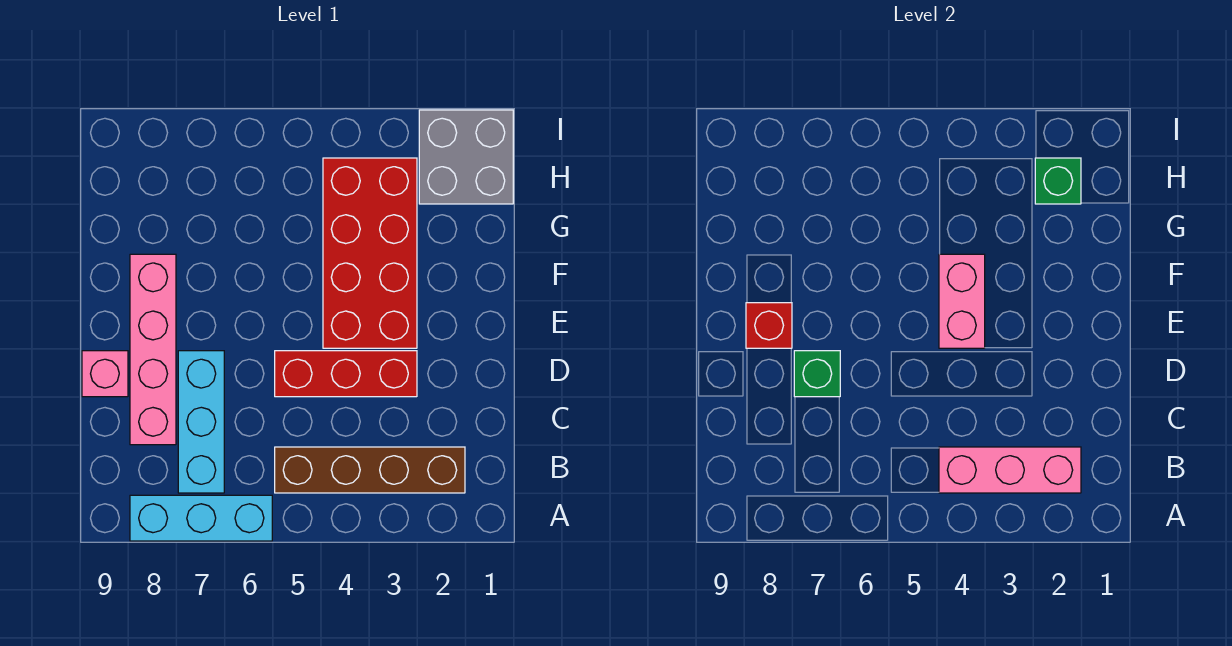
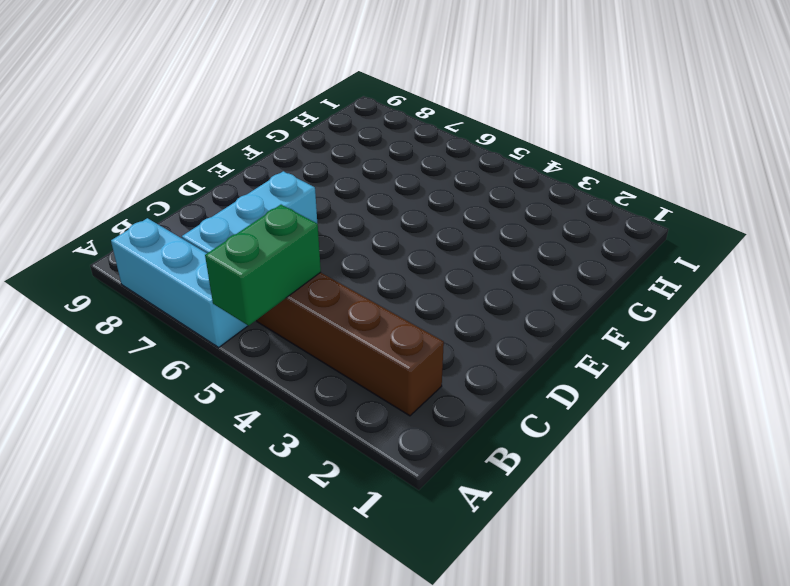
green 1x2 brick [205,205,321,326] -> none
none -> pink 1x4 brick [130,254,176,445]
none -> red 1x3 brick [275,351,417,397]
none -> pink 1x1 brick [82,351,128,397]

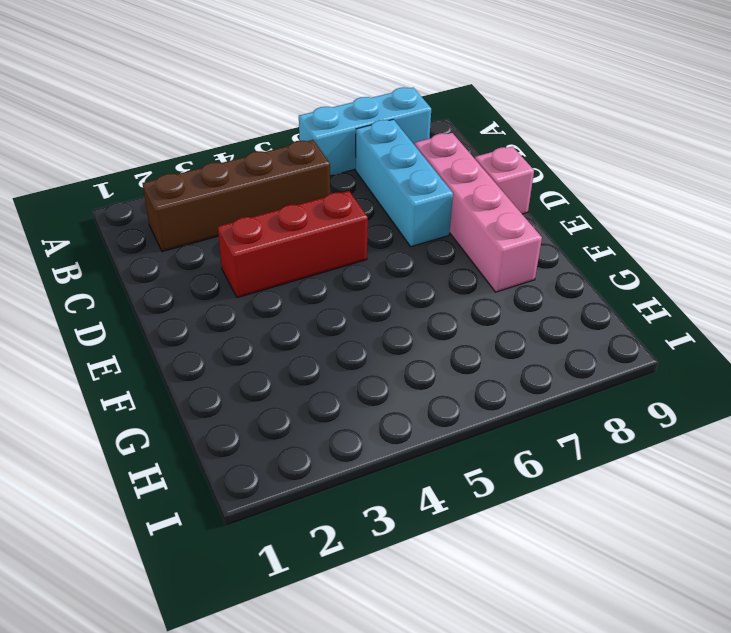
none -> red 2x4 brick [323,158,417,348]
none -> grey 2x2 brick [419,110,513,204]
none -> pink 1x3 brick [939,447,1081,493]

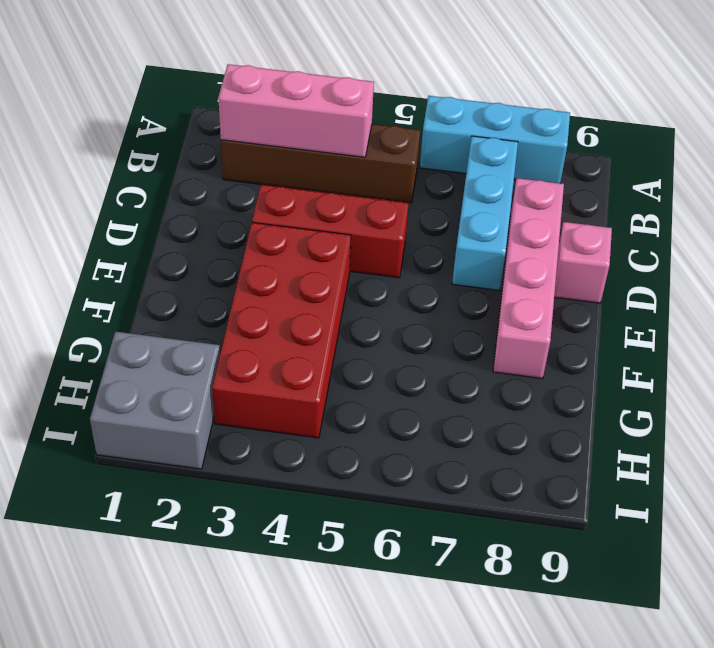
none -> green 1x1 brick [794,351,840,397]
none -> pink 1x2 brick [939,254,985,348]
none -> red 1x1 brick [746,303,792,348]

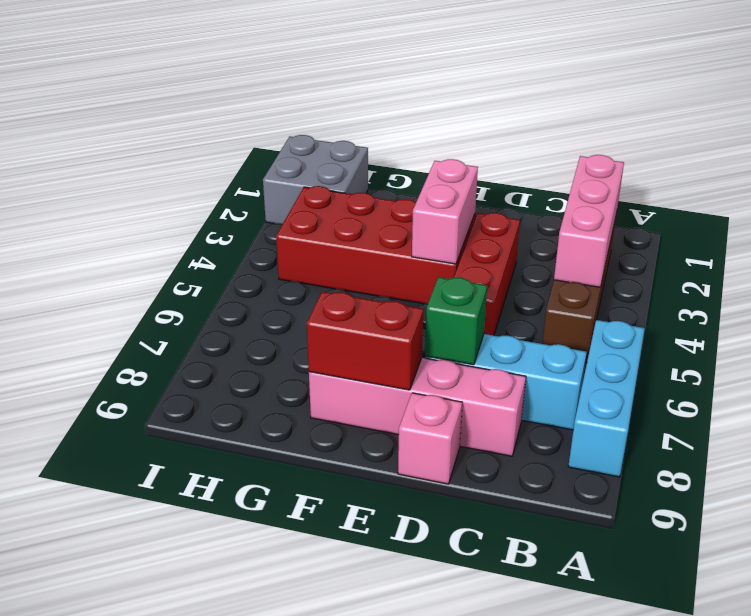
pink 1x2 brick [412,159,478,264] -> pink 1x2 brick turned to [939,254,985,348]
red 1x2 brick [307,292,423,390] -> red 1x1 brick [746,303,792,348]
none -> green 1x1 brick [1035,158,1081,204]

